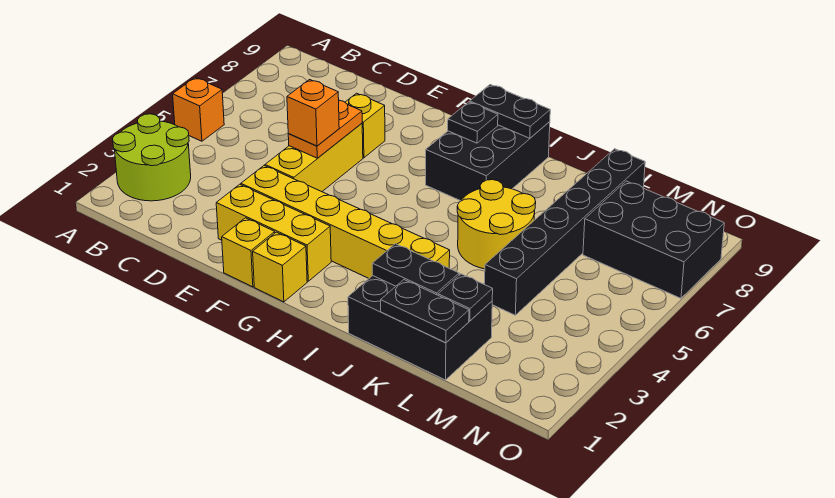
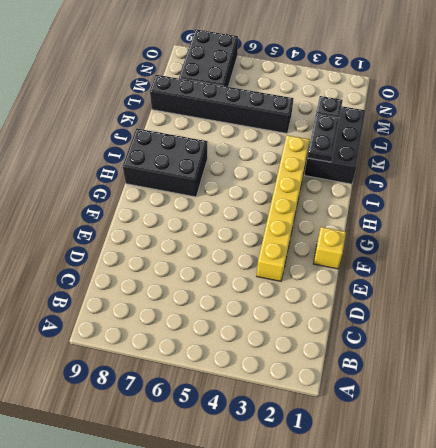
none -> lime 2x2 round brick [113,114,191,201]
none -> orange 1x1 brick [173,78,224,141]
none -> yellow 1x3 brick [216,184,331,281]

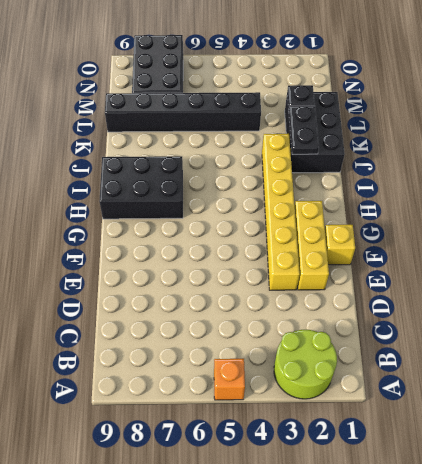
none -> yellow 1x3 brick [265,123,363,192]
none -> yellow 1x1 brick [345,93,385,158]
none -> yellow 1x1 brick [253,232,307,302]

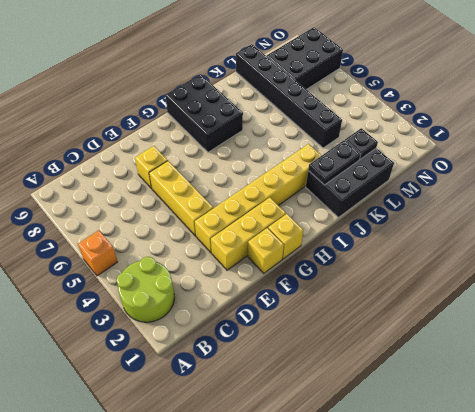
none -> yellow 2x2 round brick [457,180,536,269]
none -> orange 1x2 plate [288,100,362,158]
none -> black 1x1 plate [448,102,498,143]

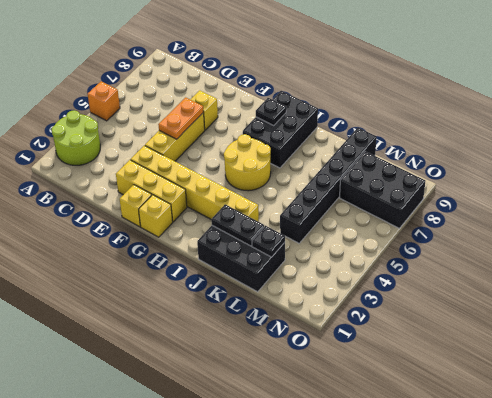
yellow 2x2 round brick [224,134,271,191] -> yellow 2x2 round brick moved to [457,180,536,269]
none -> black 1x2 plate [470,85,550,138]
none -> black 1x2 plate [381,280,469,343]
none -> orange 1x1 brick [287,80,339,146]

